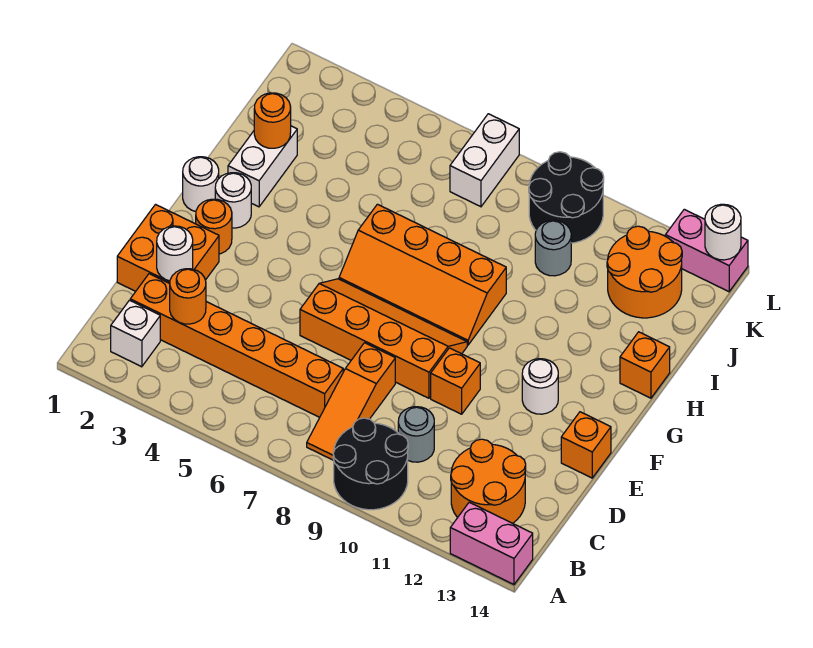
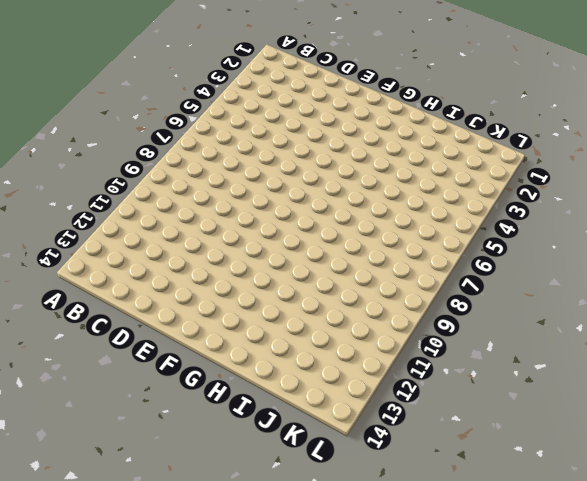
none -> black 2x2 round brick [333,418,408,510]
none -> pink 1x2 brick [450,502,533,584]
none -> white 1x1 brick [111,300,160,367]

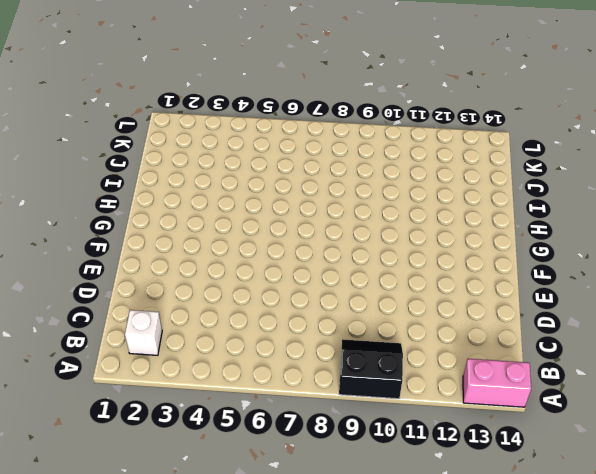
black 2x2 slope [339,339,403,399] -> black 2x2 round brick [333,418,408,510]
none -> orange 1x3 slope [307,343,395,460]
none -> orange 2x2 round brick [451,439,526,523]
none -> orange 1x6 brick [130,274,343,417]

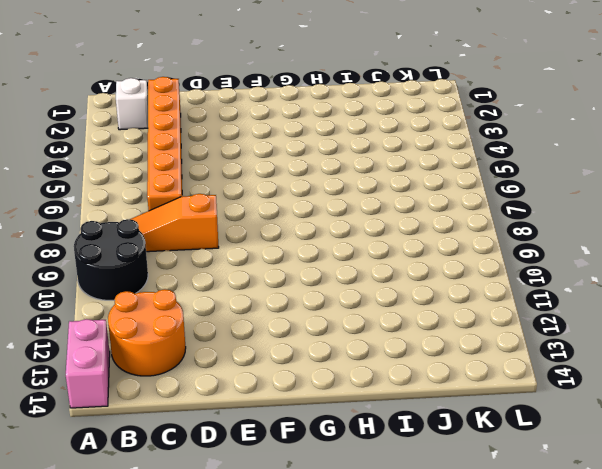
none -> grey 1x1 round brick [398,407,434,462]
none -> orange 2x2 brick [117,205,219,291]
none -> orange 2x4 slope [300,279,467,398]

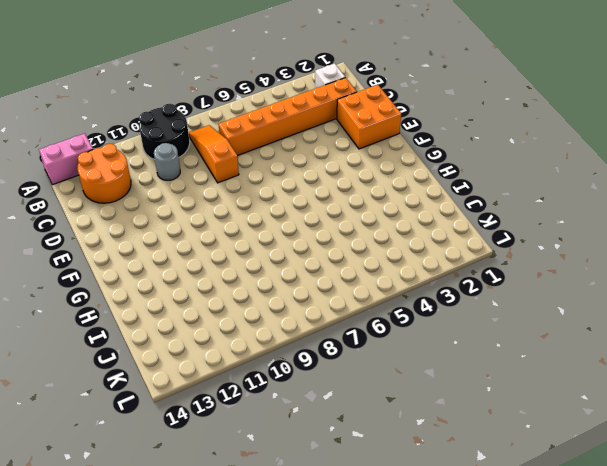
none -> orange 2x4 slope [300,279,467,398]
none -> orange 1x1 brick [431,348,480,414]
none -> orange 1x1 brick [561,412,611,478]

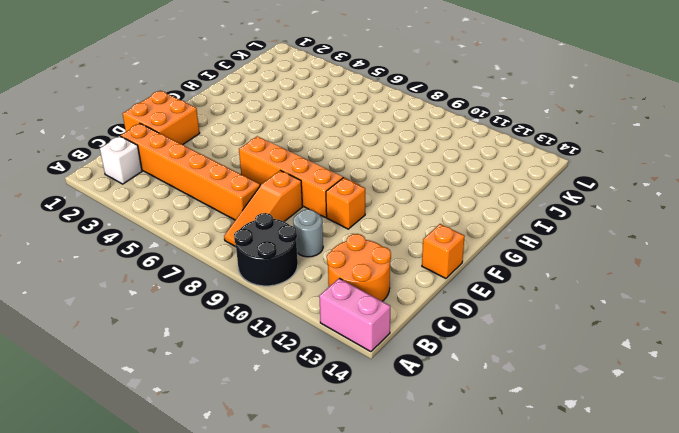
none -> orange 1x1 round brick [196,199,232,254]
none -> white 1x1 round brick [522,359,558,414]
none -> white 1x1 round brick [183,157,219,212]

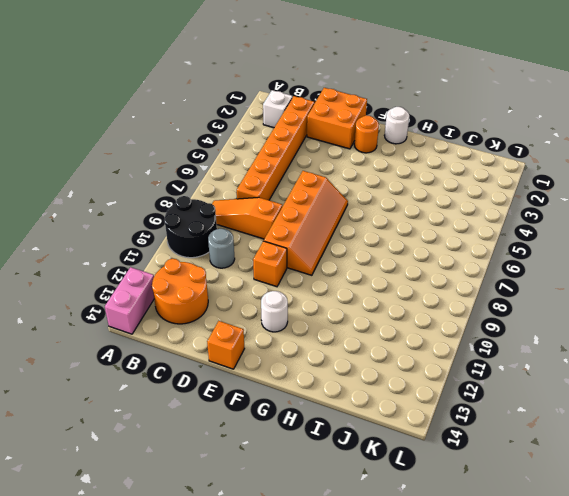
none -> white 1x1 round brick [215,173,251,228]
none -> orange 2x4 slope [339,204,506,345]
none -> white 1x2 brick [228,126,297,207]

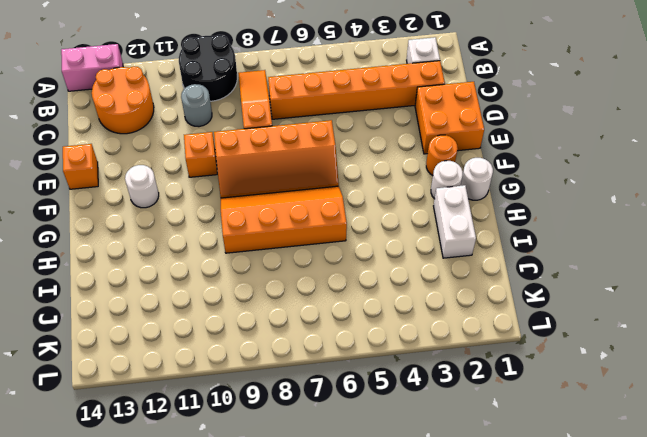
none -> orange 1x1 brick [620,332,670,398]
none -> grey 1x1 round brick [535,220,571,276]
none -> orange 2x2 round brick [607,226,682,318]

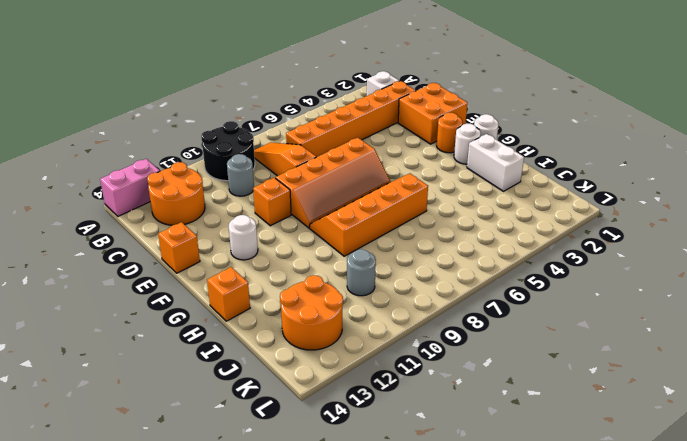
none -> white 1x2 brick [450,114,519,207]
none -> black 2x2 round brick [529,152,604,243]
none -> pink 1x2 brick [665,209,748,292]

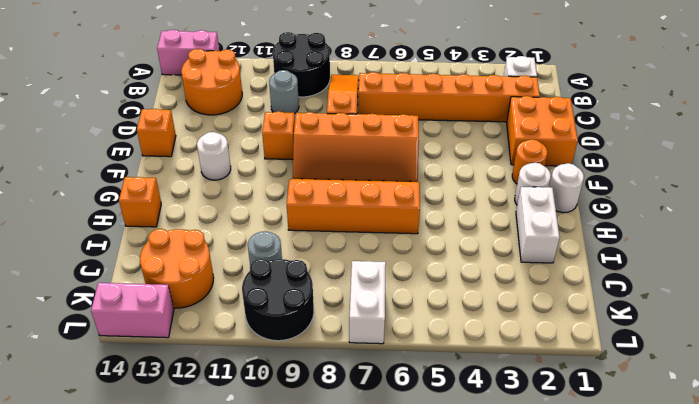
none -> orange 1x1 round brick [170,269,206,324]
none -> white 1x1 round brick [157,226,193,281]
none -> orange 1x1 round brick [254,93,291,148]

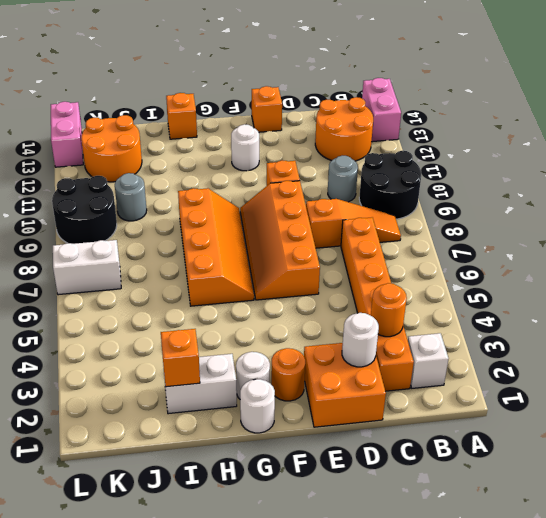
orange 1x1 brick [161,329,200,387] -> orange 1x1 round brick [254,93,291,148]
none -> white 1x1 round brick [705,204,741,260]

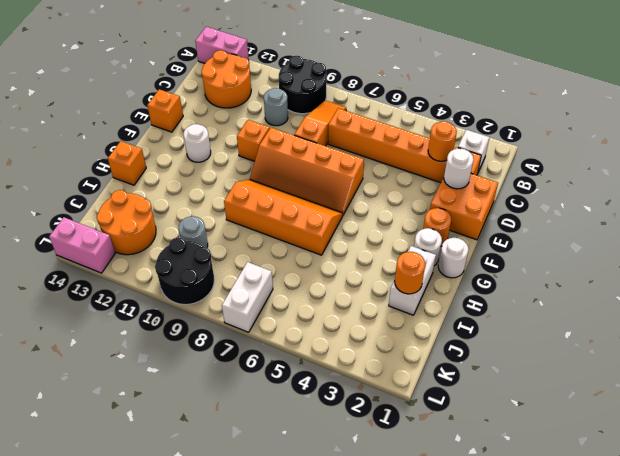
none -> white 1x1 round brick [705,204,741,260]

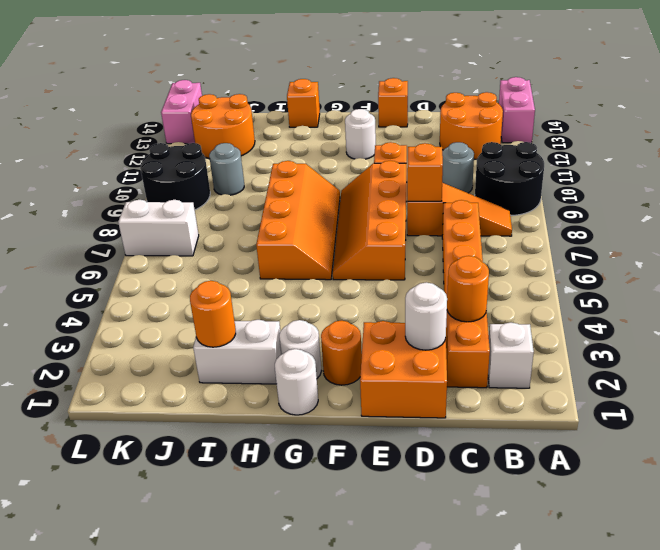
orange 1x1 brick [407,143,443,201] -> none
none -> white 1x1 round brick [705,204,741,260]

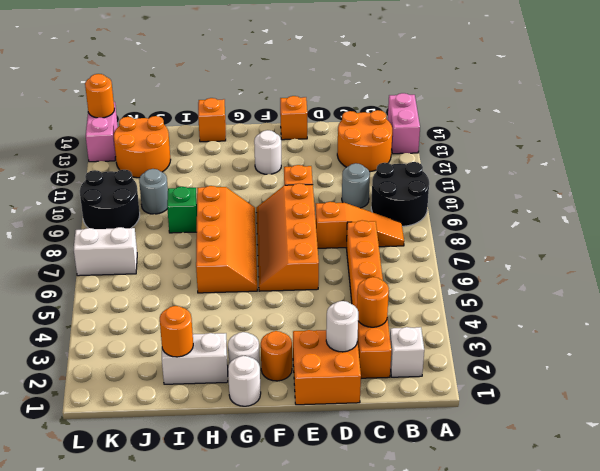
green 1x1 brick [167,187,197,233] -> none
orange 1x1 round brick [85,74,114,118] -> white 1x1 round brick [705,204,741,260]

